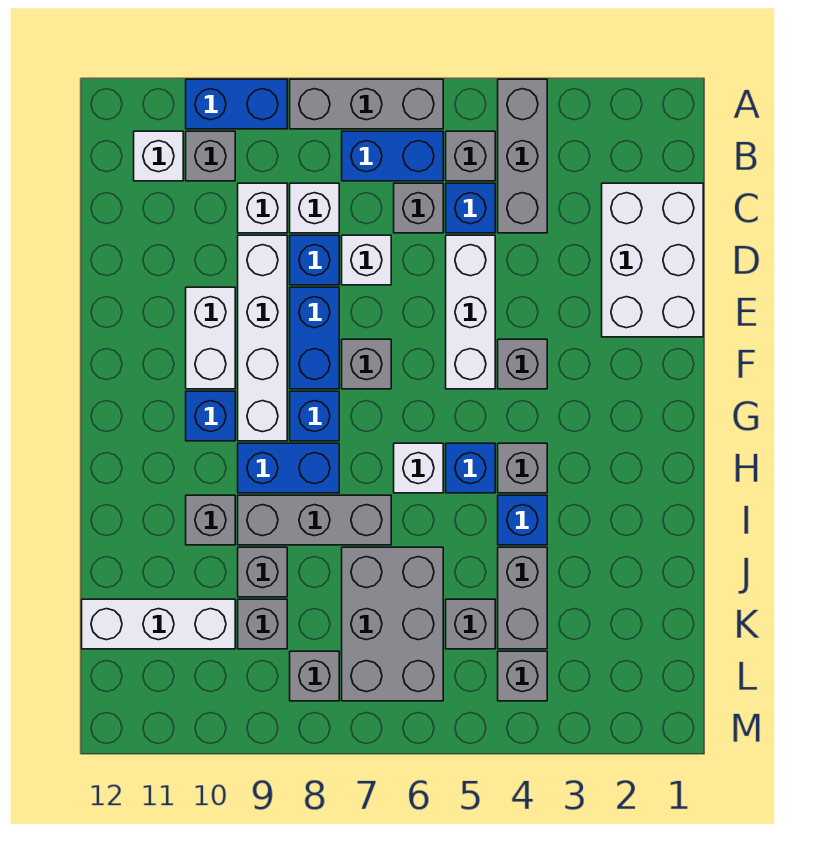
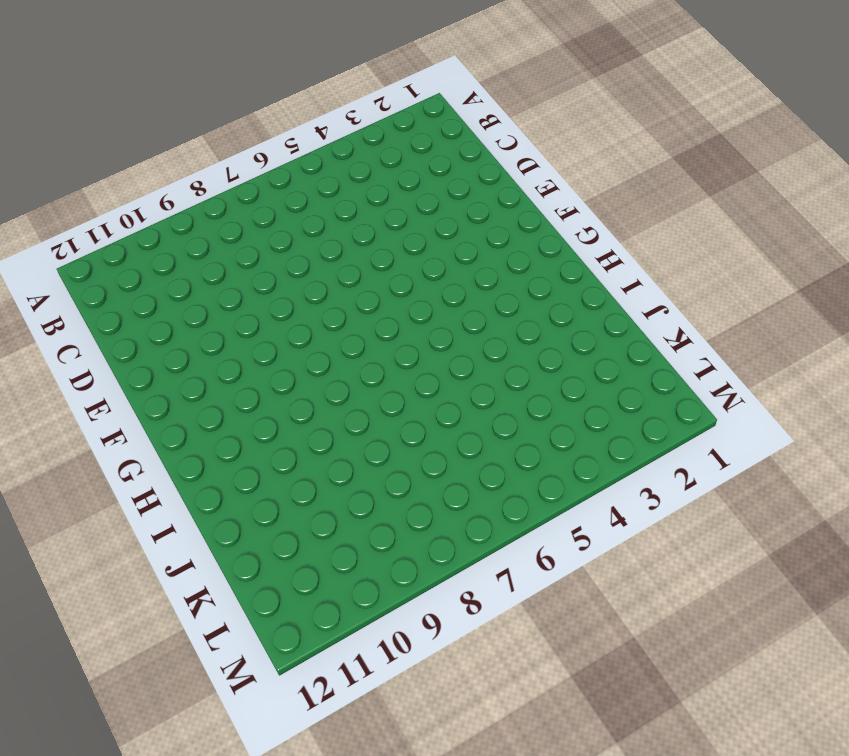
none -> grey 1x3 brick [498,79,547,233]
none -> grey 1x3 brick [290,79,443,129]
none -> blue 1x2 brick [186,79,287,129]
none -> grey 1x1 brick [446,131,495,181]

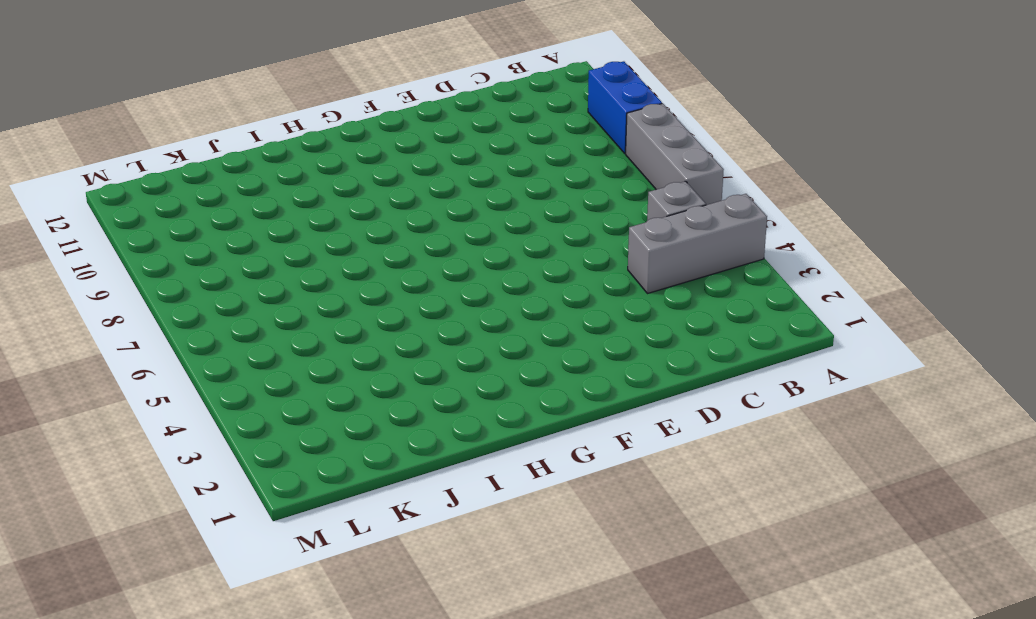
none -> blue 1x2 brick [342,131,443,181]
none -> grey 1x1 brick [186,131,235,181]
none -> white 1x1 brick [134,131,183,181]
none -> white 2x3 brick [602,183,703,337]

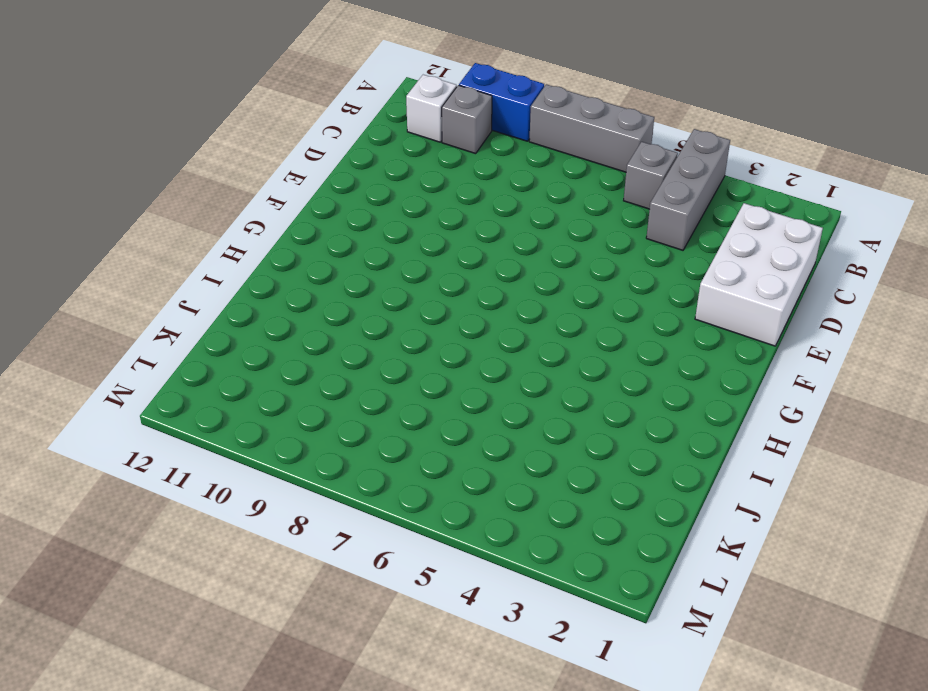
none -> blue 1x2 brick [342,131,443,181]
none -> blue 1x1 brick [446,183,495,233]
none -> grey 1x1 brick [394,183,443,233]
none -> white 1x1 brick [290,183,339,233]

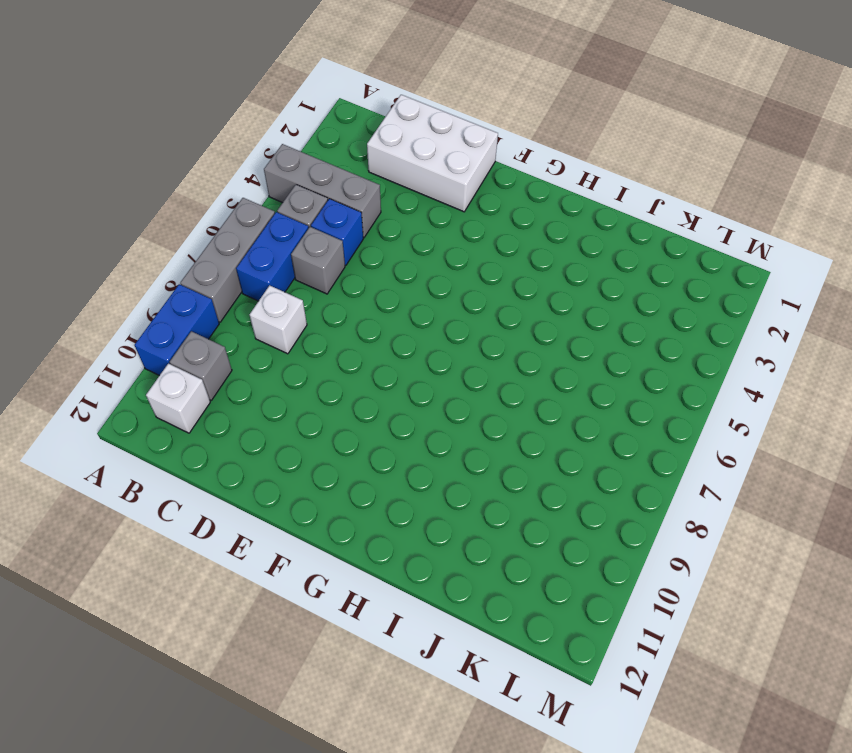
none -> white 1x1 brick [238,183,287,233]
none -> white 1x3 brick [446,235,495,389]
none -> white 1x1 brick [342,235,391,285]
none -> blue 1x1 brick [290,235,339,285]

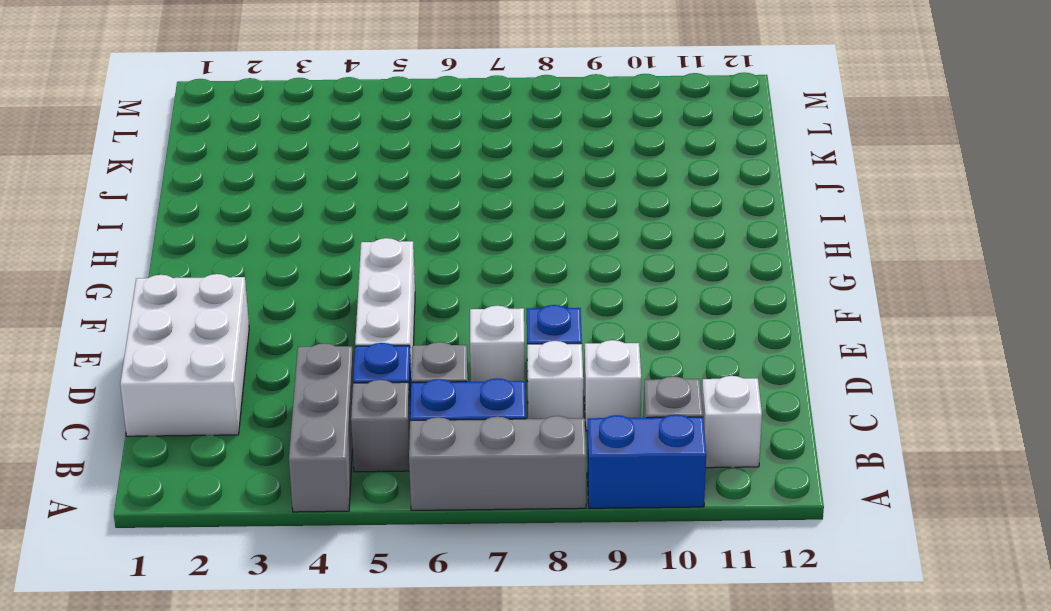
none -> white 1x4 brick [238,235,287,441]
none -> blue 1x2 brick [290,287,339,389]
none -> white 1x2 brick [186,287,235,389]
none -> grey 1x1 brick [498,339,547,389]

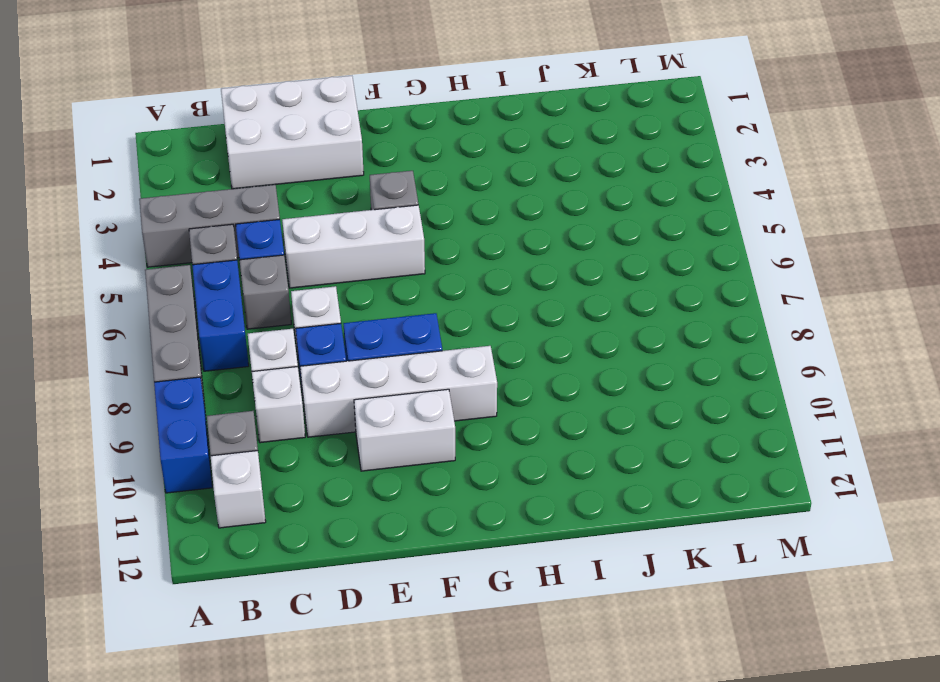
none -> grey 1x1 brick [342,339,391,389]
none -> blue 1x1 brick [290,391,339,441]
none -> blue 1x1 brick [186,391,235,441]
none -> grey 1x1 brick [498,443,547,493]

